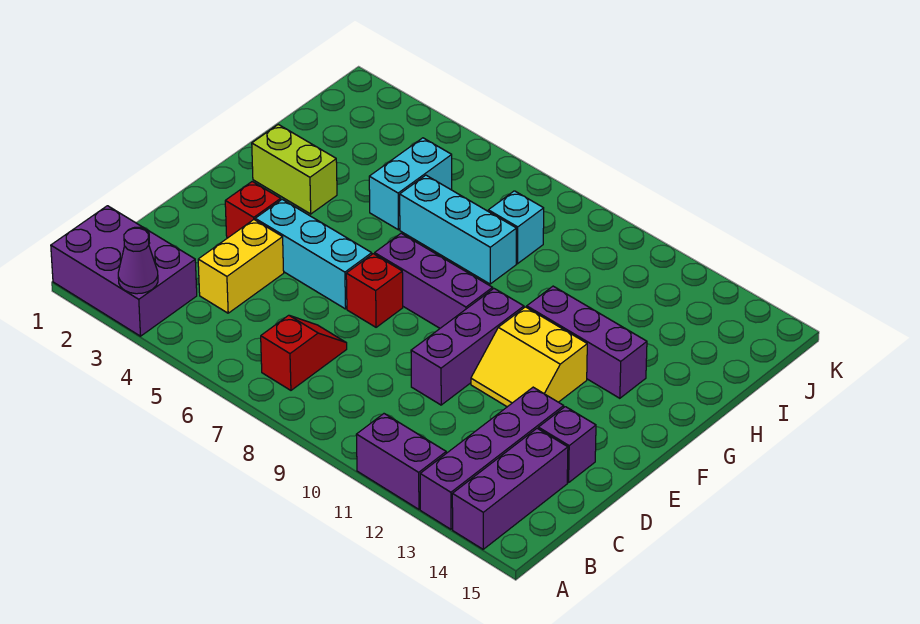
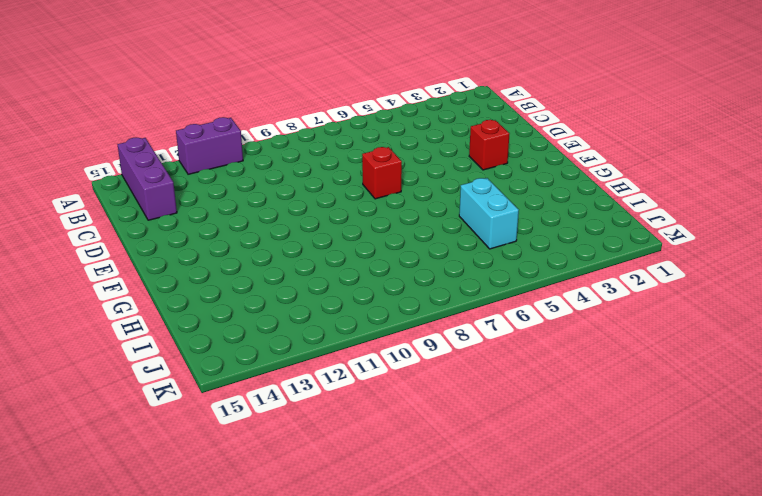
none -> purple 2x3 brick [51,206,197,336]
none -> purple 1x4 brick [420,387,564,529]
none -> red 1x2 slope [261,315,347,390]

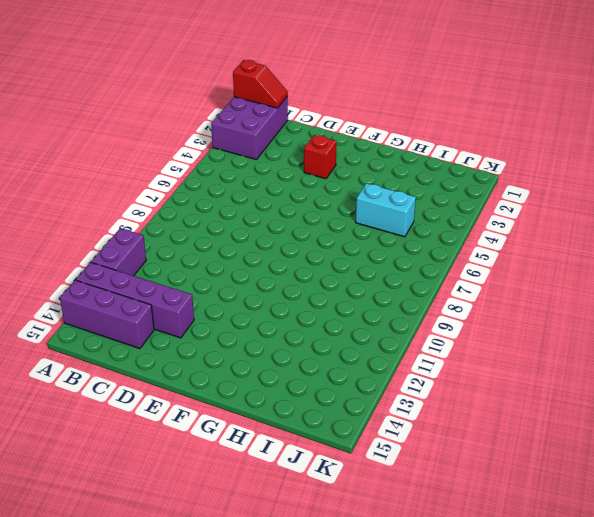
red 1x2 slope [233,60,288,108] -> red 1x2 slope moved to [261,315,347,390]
none -> yellow 1x2 brick [198,220,284,313]
none -> purple 1x3 brick [411,289,524,405]
none -> purple 1x1 brick [538,407,596,483]

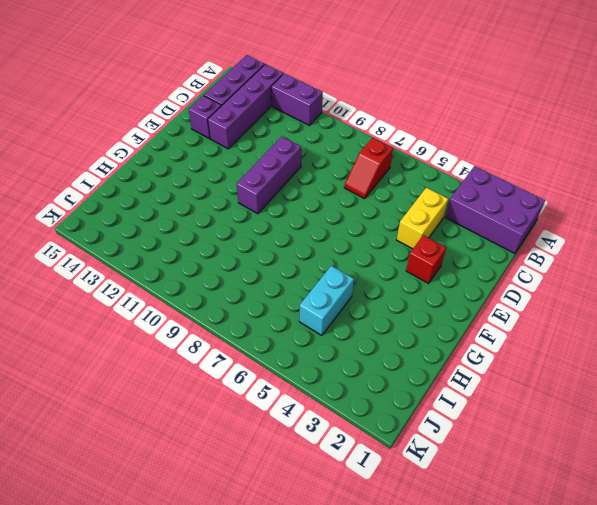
none -> cyan 1x3 brick [255,199,372,309]
none -> red 1x1 brick [346,254,403,327]
none -> yellow 2x2 slope [471,307,587,407]

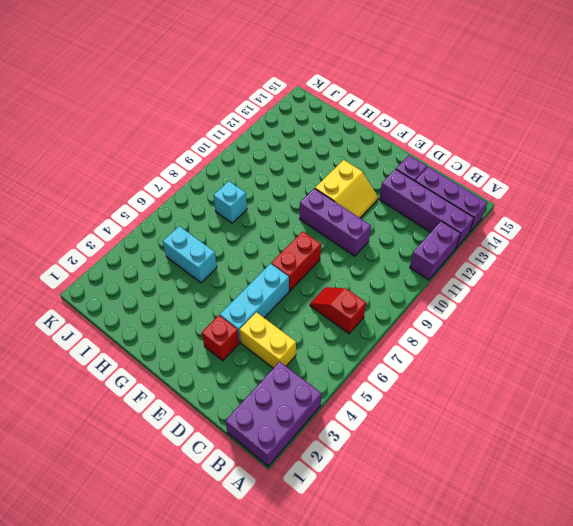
red 1x2 brick [271,231,321,291] -> red 1x1 brick [346,254,403,327]
none -> purple 1x3 brick [375,233,493,328]
none -> lime 1x2 brick [252,124,337,214]
none -> purple 1x3 brick [527,286,647,398]

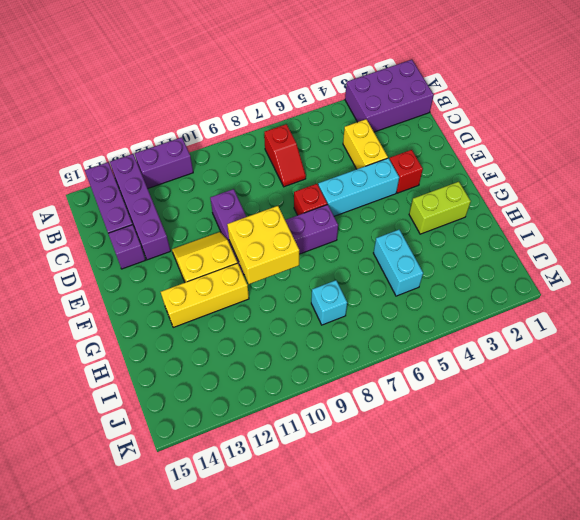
yellow 2x2 brick [227,206,299,284] -> none
yellow 1x3 brick [161,263,249,327] -> purple 1x3 brick [527,286,647,398]
none -> cyan 1x3 brick [400,175,516,284]
none -> purple 1x1 cone [118,228,158,294]

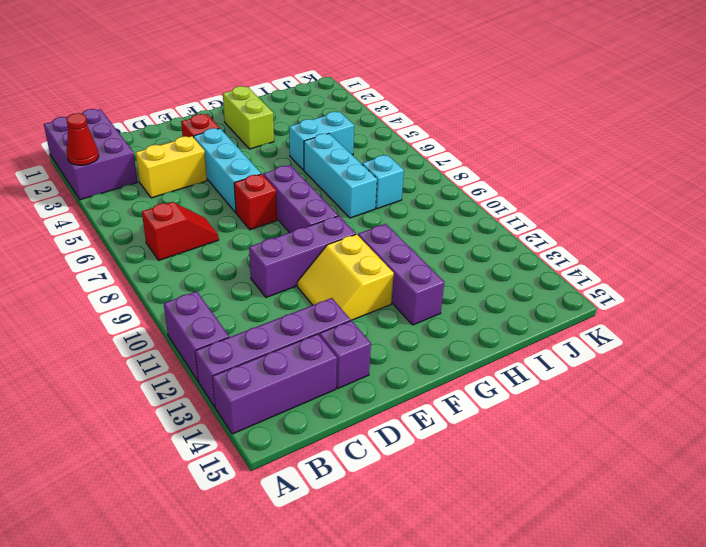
red 1x1 cone [66,113,99,165] -> purple 1x1 cone [118,228,158,294]

